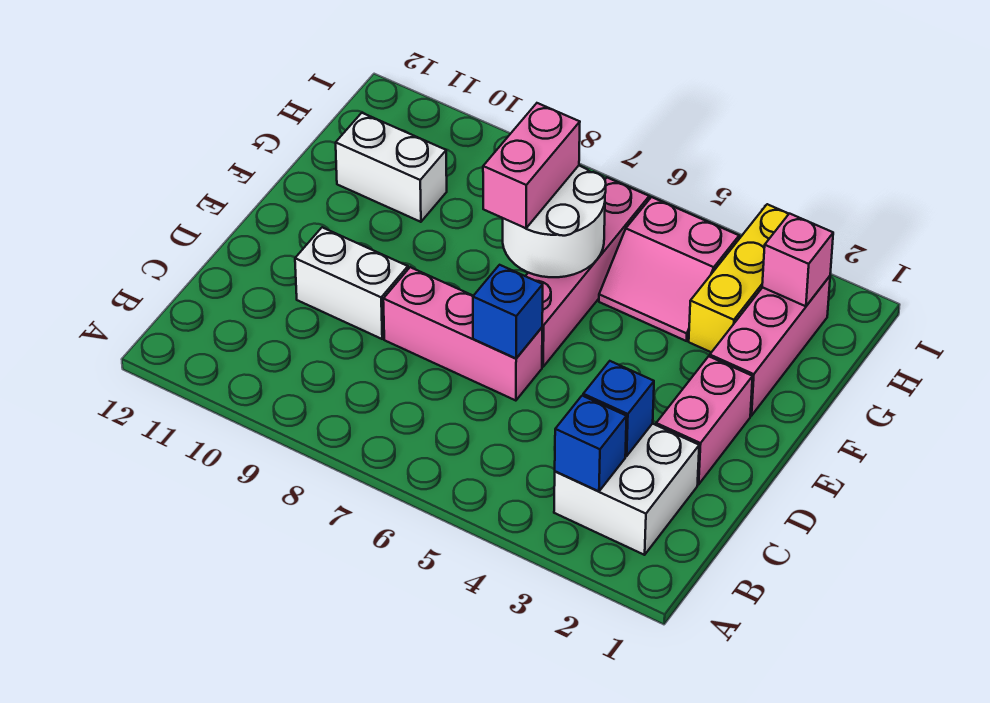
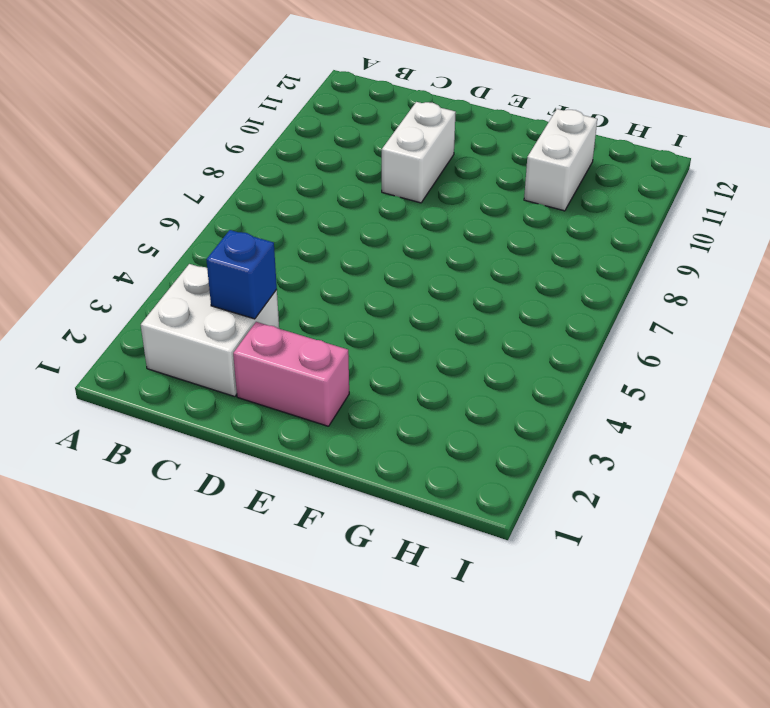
none -> pink 1x3 brick [383,267,542,401]
none -> pink 1x4 brick [526,178,649,367]
none -> pink 1x3 brick [710,276,830,416]

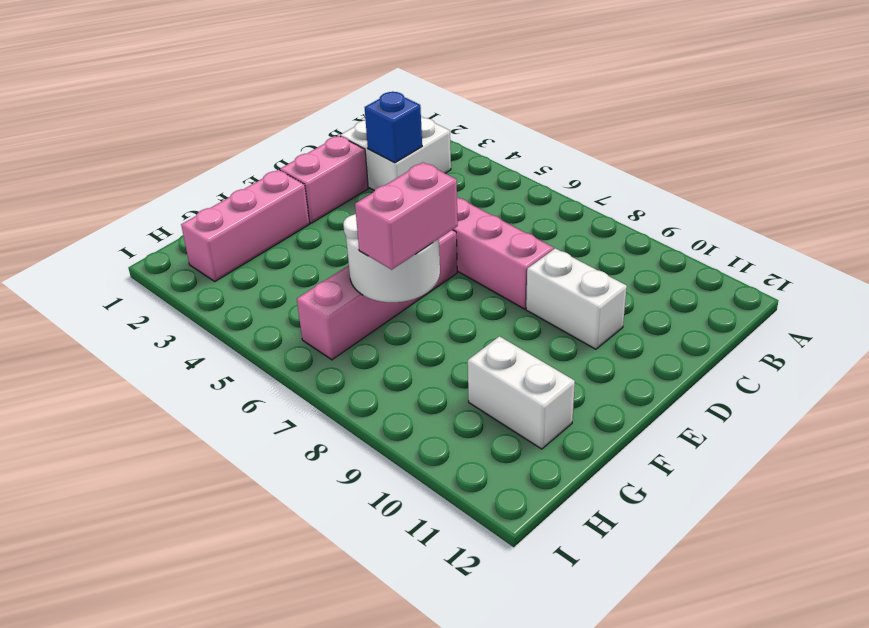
none -> yellow 1x3 brick [689,204,789,352]
none -> pink 2x2 slope [599,197,739,341]
none -> blue 1x1 brick [555,396,627,491]

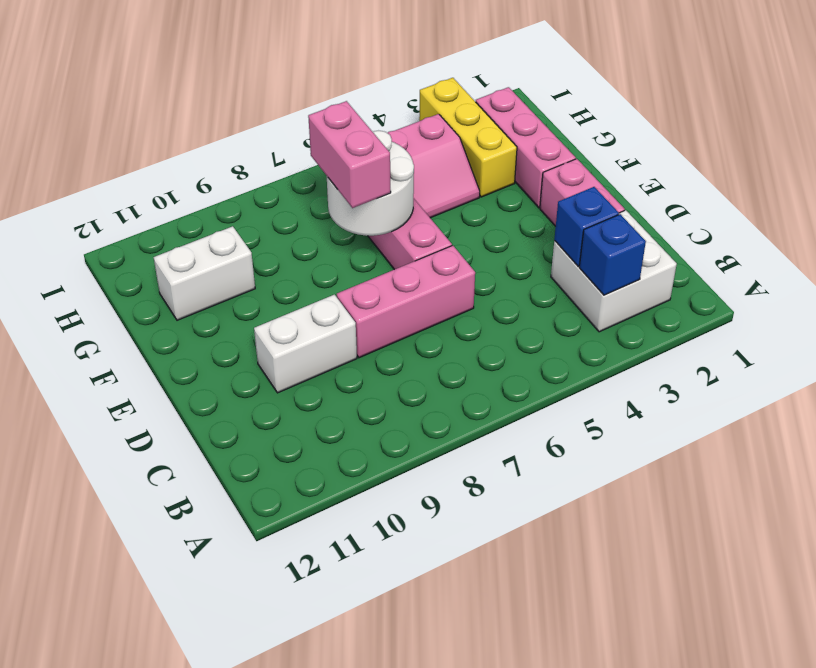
none -> blue 1x1 brick [473,265,543,359]
none -> pink 1x1 brick [762,214,833,306]

